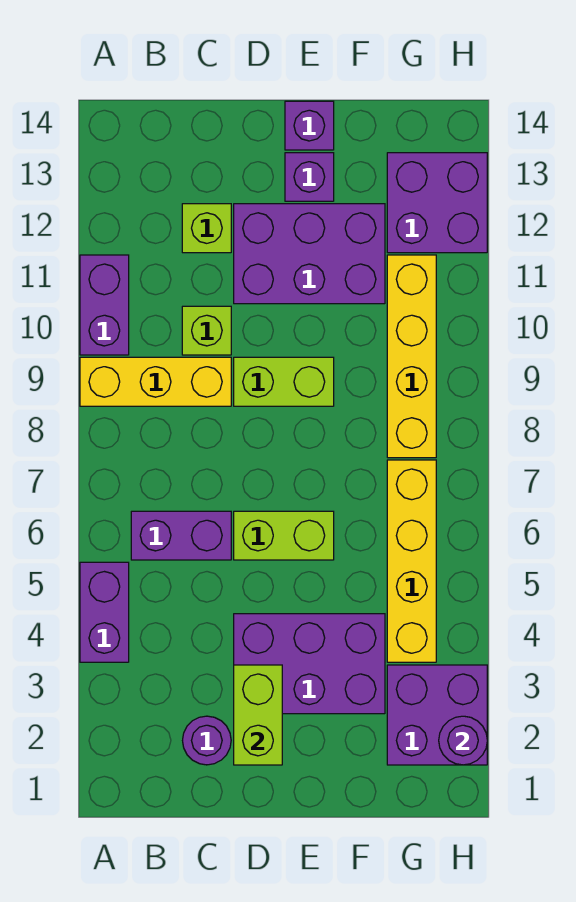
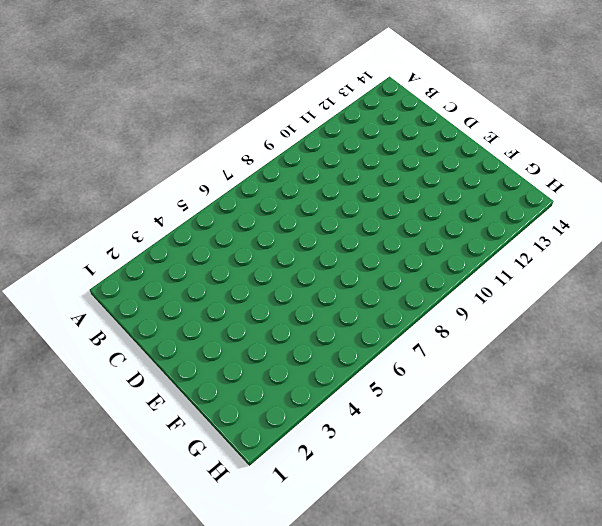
none -> purple 1x2 brick [80,562,129,662]
none -> yellow 1x3 brick [80,357,231,406]
none -> purple 1x2 brick [80,255,129,355]

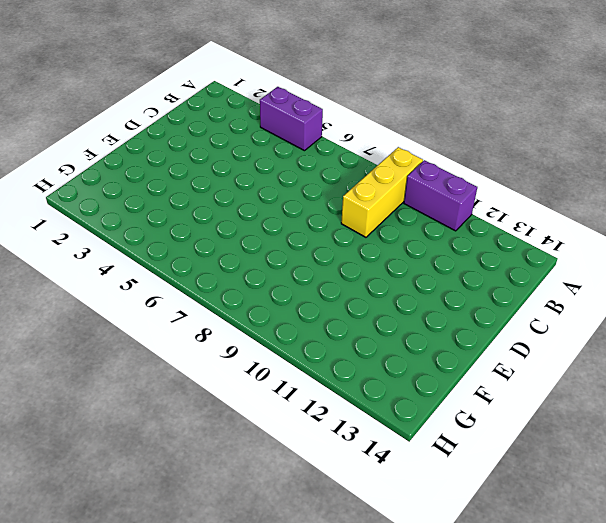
none -> purple 1x2 brick [131,511,231,560]
none -> purple 1x1 round brick [183,716,231,765]
none -> lime 1x1 brick [182,306,231,355]

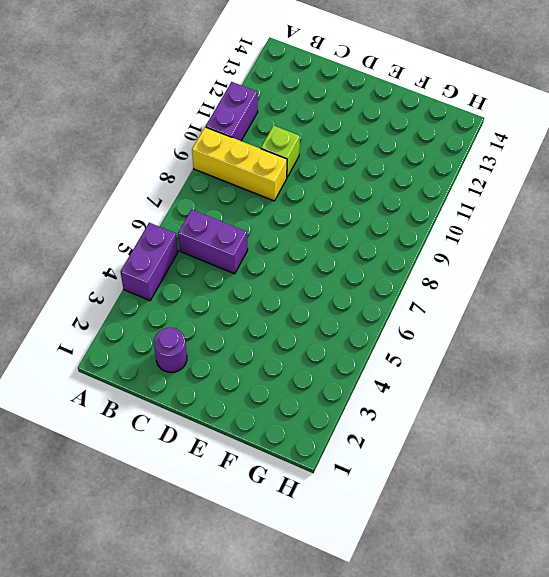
none -> lime 1x1 brick [182,204,231,253]
none -> purple 2x3 brick [234,614,385,714]
none -> lime 1x2 brick [234,511,334,560]

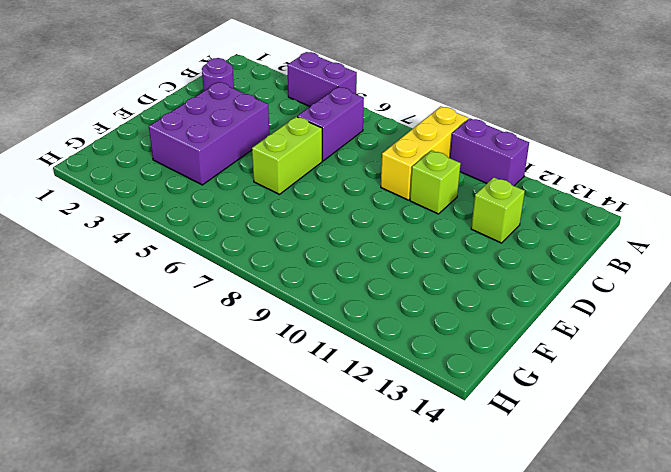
none -> lime 1x2 brick [234,357,334,406]
none -> purple 2x3 brick [234,204,385,304]
none -> purple 1x1 brick [285,153,334,201]

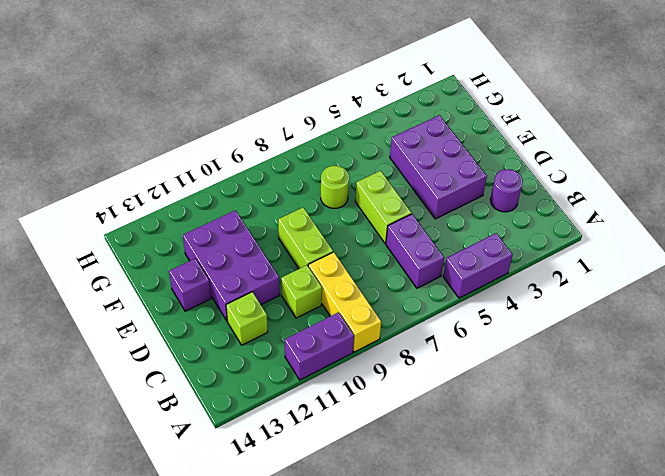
lime 1x1 round brick [321,166,349,208] -> none
none -> purple 1x1 brick [285,101,334,150]
none -> purple 2x2 brick [387,665,487,765]
none -> yellow 1x4 brick [387,460,436,662]

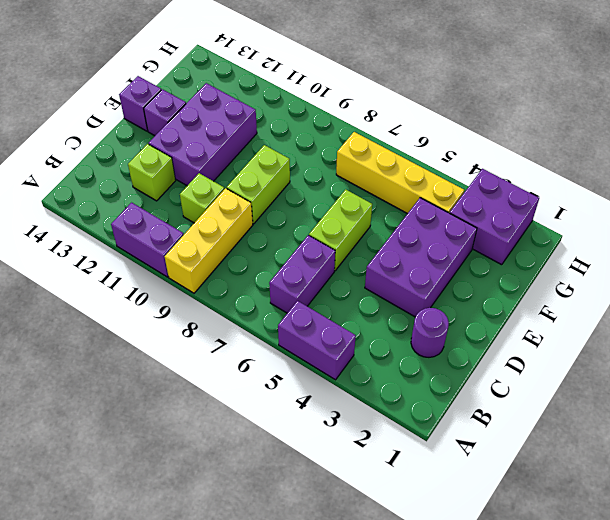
none -> yellow 1x4 brick [387,255,436,458]
none -> purple 2x2 brick [387,153,487,253]
none -> lime 1x2 brick [234,665,282,765]

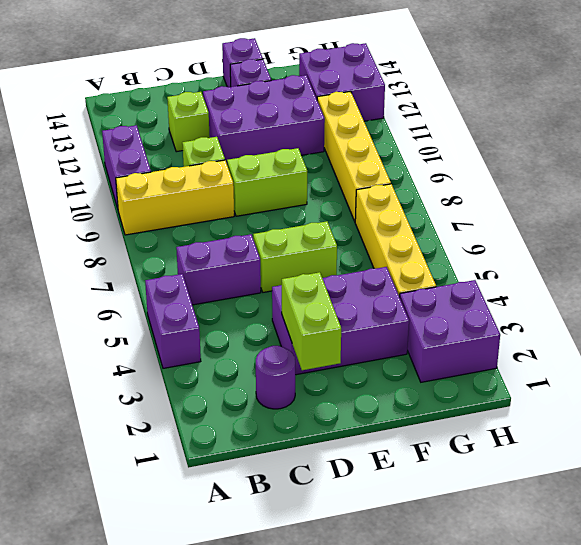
none -> purple 1x1 round brick [439,716,487,765]

